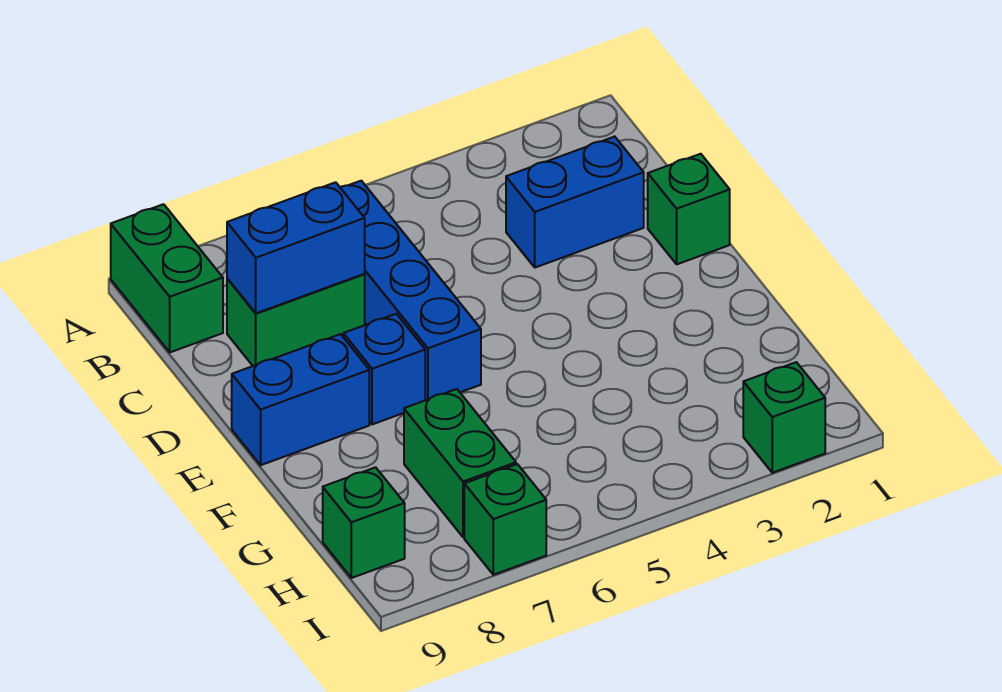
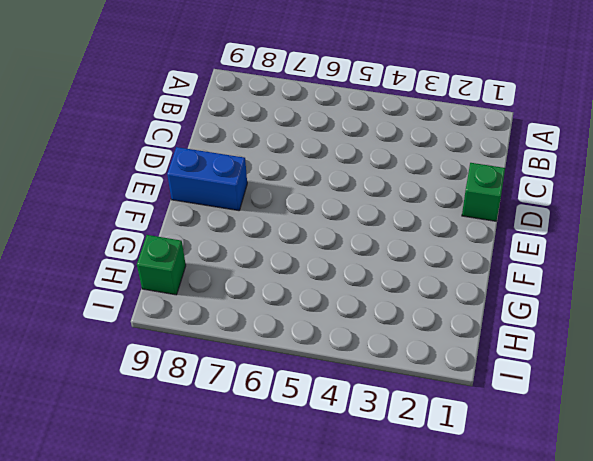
none -> green 1x2 brick [111,204,223,352]
none -> blue 1x4 brick [340,181,481,400]
none -> blue 1x2 brick [506,137,644,268]

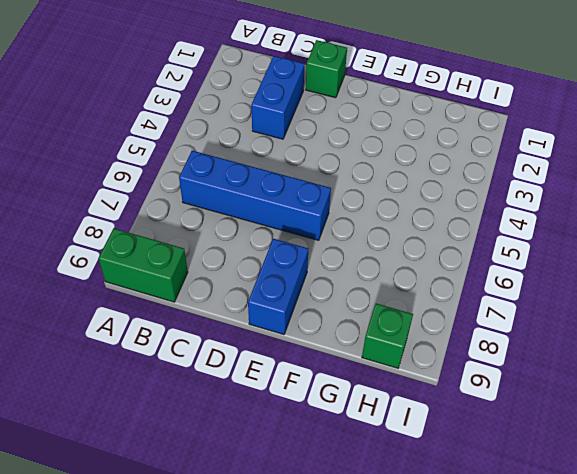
none -> green 1x2 brick [227,274,365,366]
none -> blue 1x1 brick [343,314,425,424]
none -> green 1x2 brick [404,389,516,537]

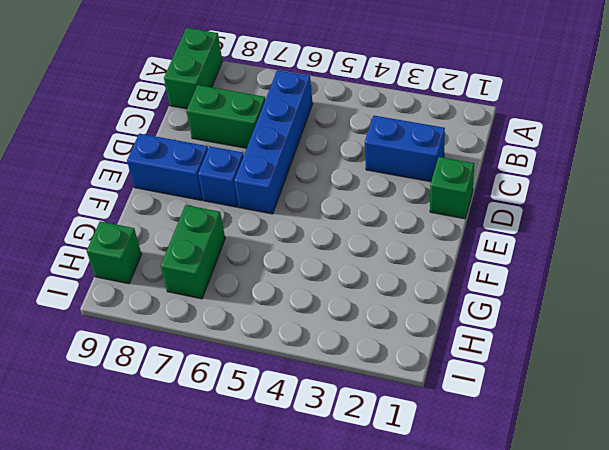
none -> green 1x1 brick [743,362,825,473]
none -> green 1x1 brick [464,464,546,575]
none -> blue 1x2 brick [227,182,365,313]

